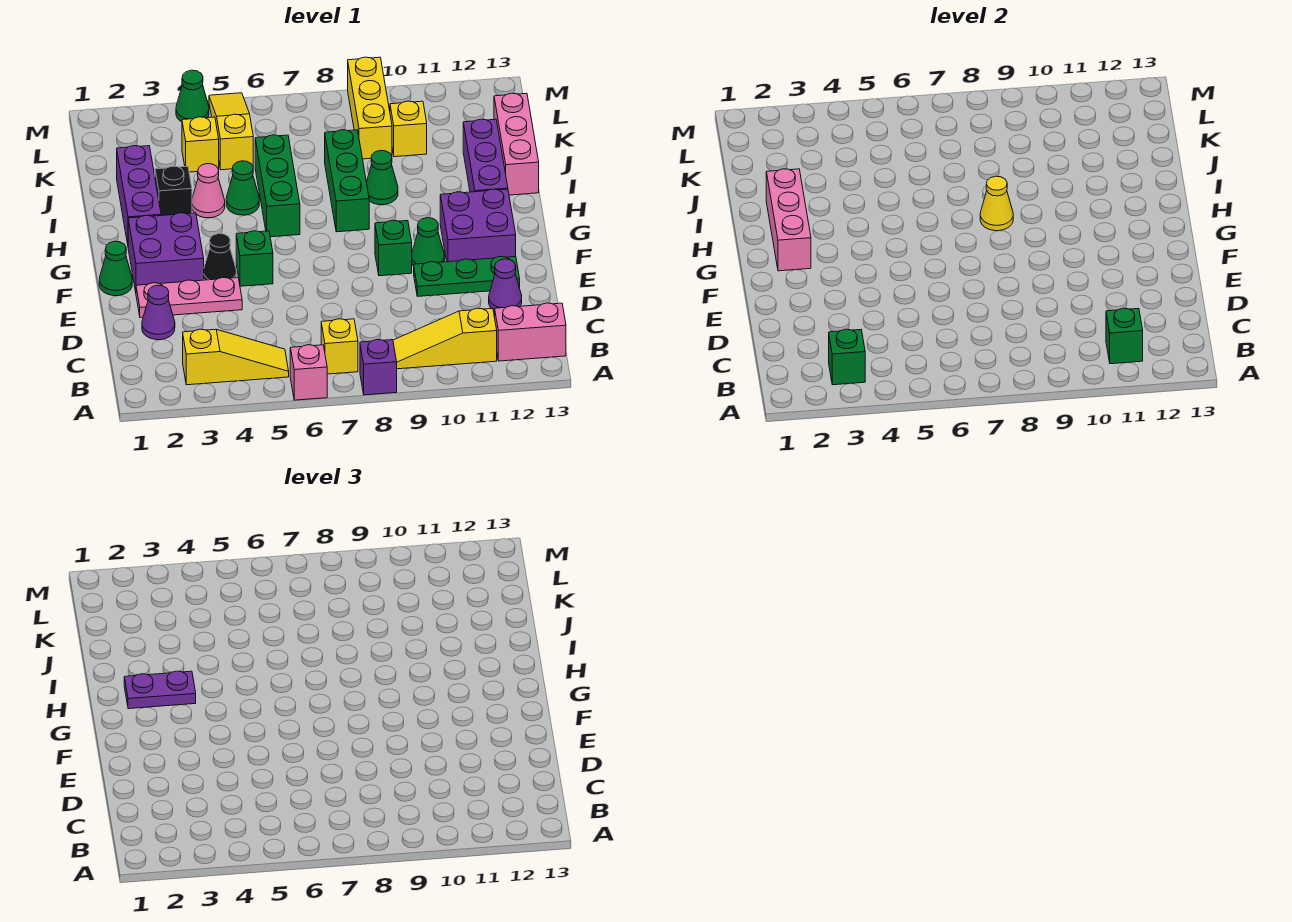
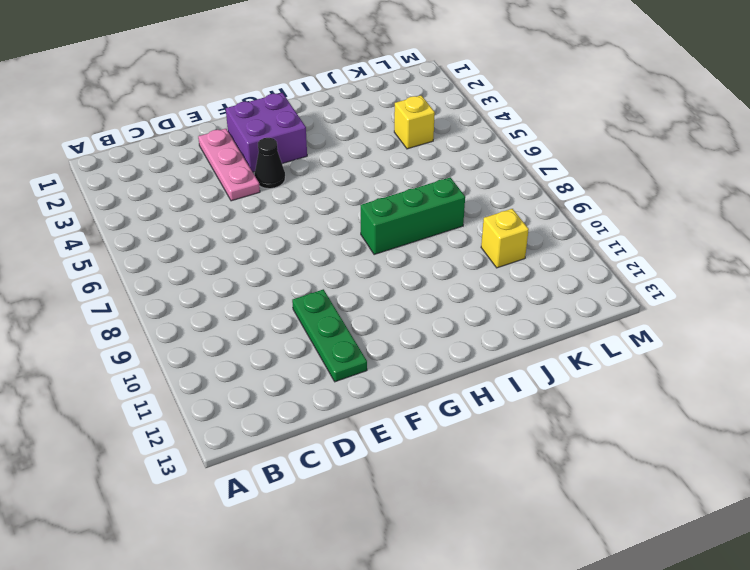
none -> pink 1x1 brick [290,345,327,400]
none -> purple 1x1 brick [360,340,397,395]
none -> yellow 1x3 slope [183,329,289,385]
none -> yellow 1x1 brick [321,319,358,374]

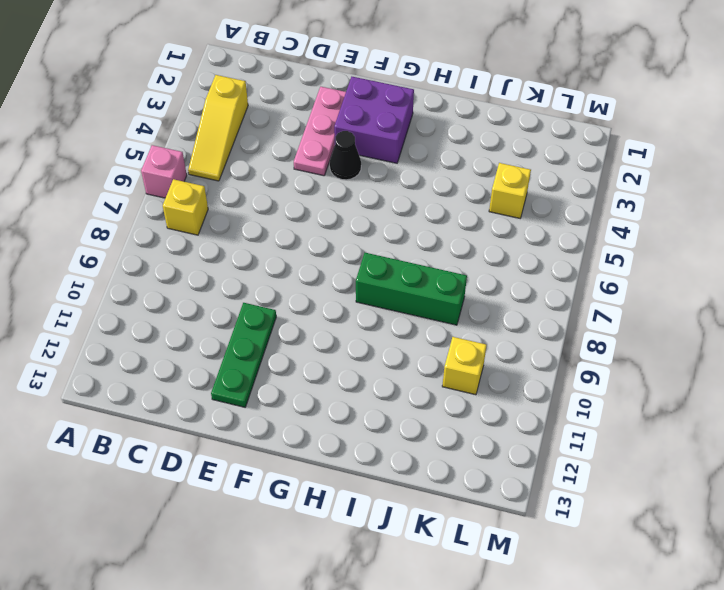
none -> purple 1x1 brick [360,340,397,395]
none -> yellow 1x3 slope [393,308,497,369]
none -> pink 1x2 brick [495,303,566,361]
none -> purple 1x1 cone [142,285,175,340]

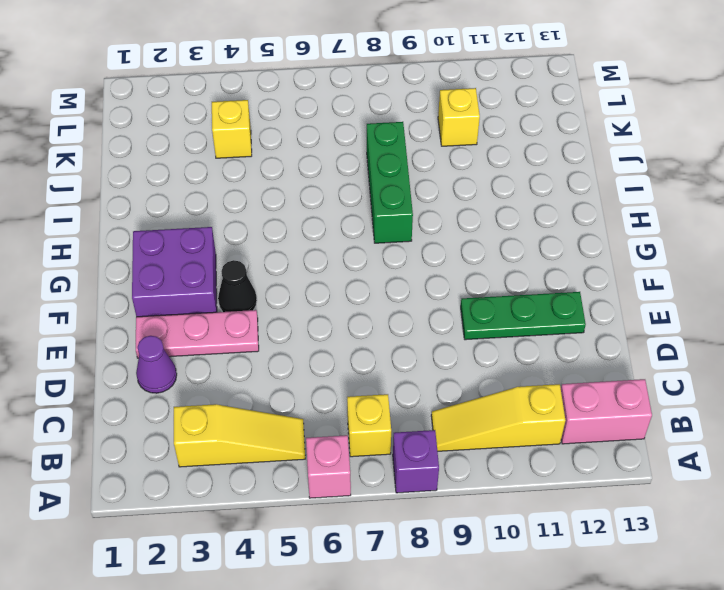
none -> purple 1x1 cone [489,259,522,311]
none -> green 1x1 cone [99,241,132,296]
none -> green 1x1 brick [236,231,273,286]
none -> green 1x1 brick [375,220,412,276]

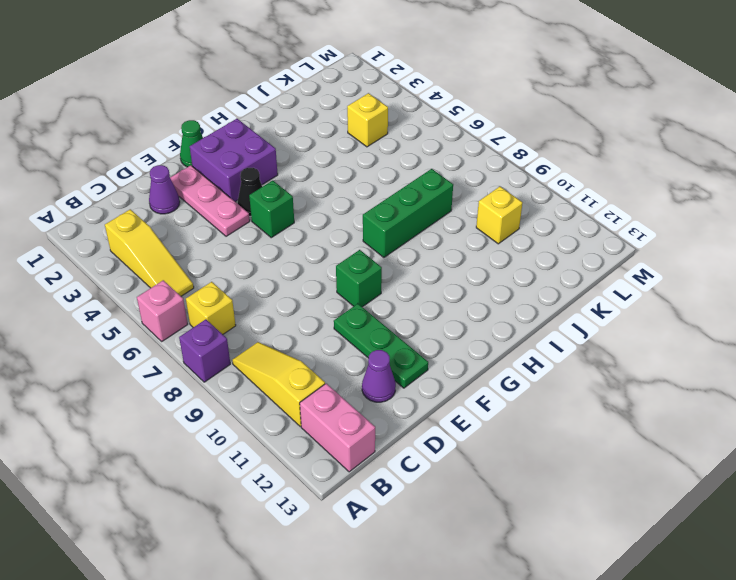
none -> green 1x1 cone [412,218,445,266]
none -> purple 2x2 brick [440,189,516,262]
none -> purple 1x3 brick [117,146,161,244]
none -> green 1x3 brick [255,135,300,237]

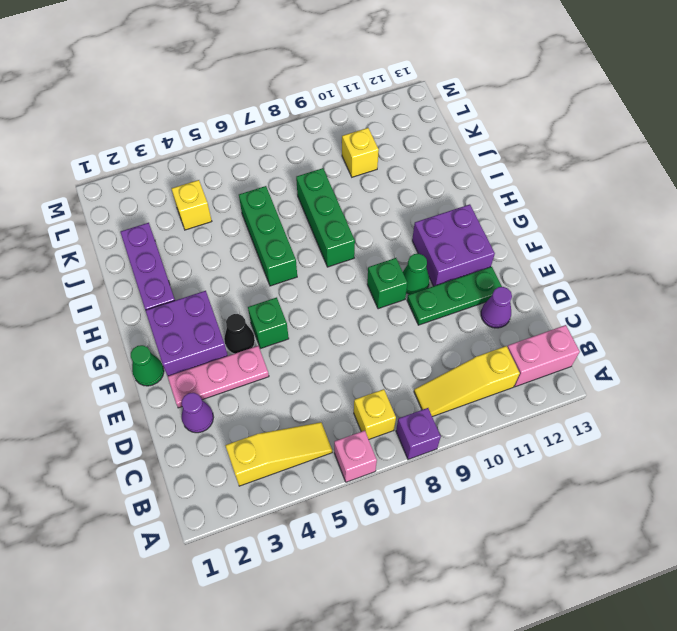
none -> purple 1x3 brick [463,119,508,192]
none -> black 1x1 brick [155,166,192,216]
none -> pink 1x1 cone [192,164,225,218]
none -> green 1x1 cone [226,161,259,215]

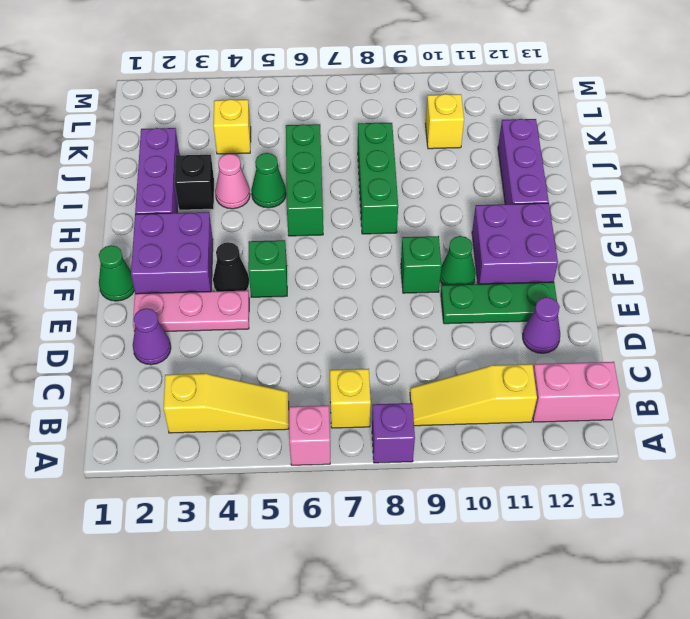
none -> green 1x1 cone [366,150,398,205]
none -> pink 1x3 brick [494,93,539,195]
none -> yellow 1x3 slope [209,93,253,170]
none -> yellow 1x3 brick [348,57,392,159]

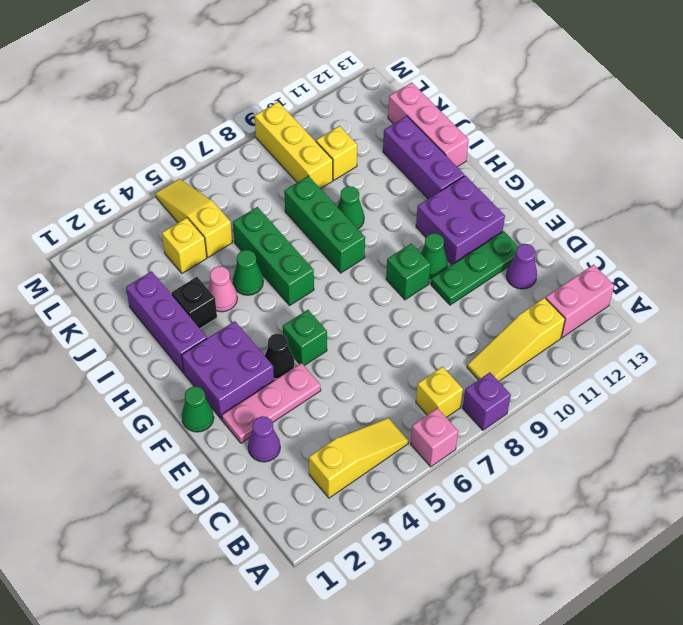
none -> green 1x1 cone [176,70,209,122]
none -> green 1x1 brick [829,329,865,385]
none -> green 1x1 brick [1106,308,1143,364]
none -> pink 1x3 brick [766,169,811,271]

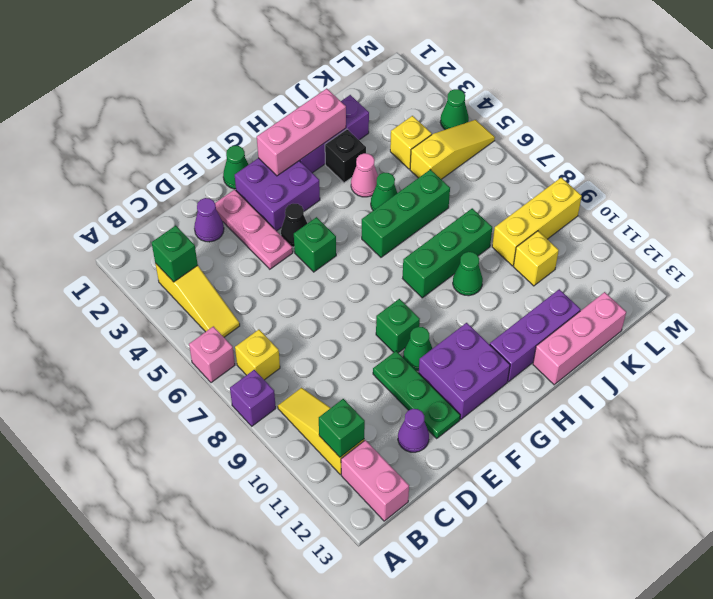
none -> yellow 1x1 cone [980,176,1013,231]
none -> purple 1x2 plate [124,671,196,709]

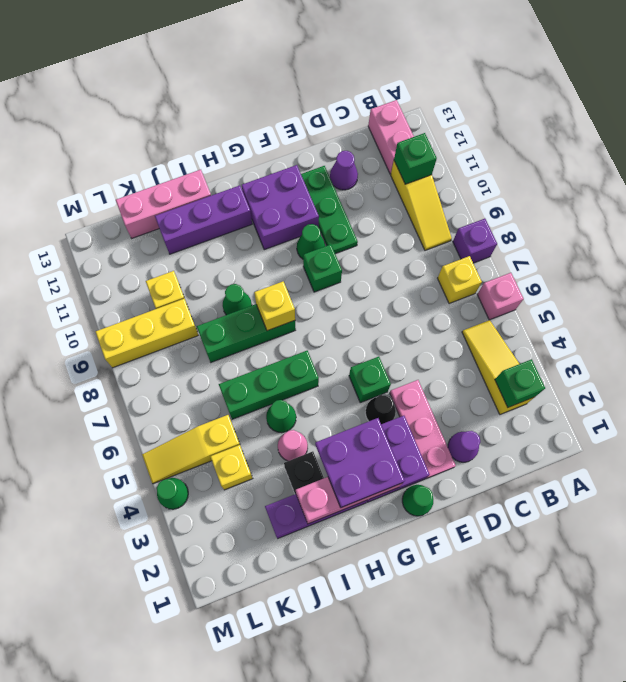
purple 2x2 plate [315,418,405,507] -> purple 1x2 plate [124,671,196,709]
yellow 1x1 brick [254,282,295,331] -> yellow 1x1 cone [980,176,1013,231]

